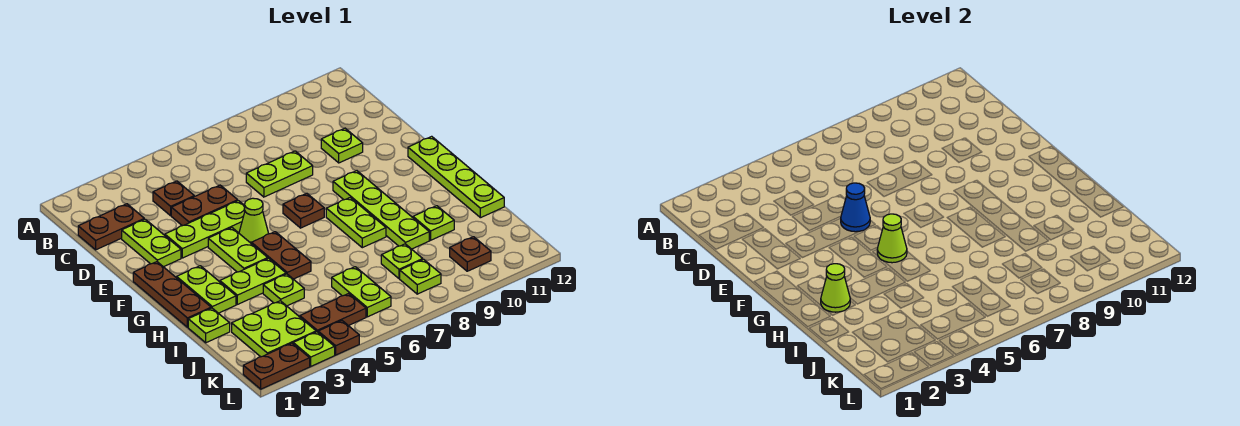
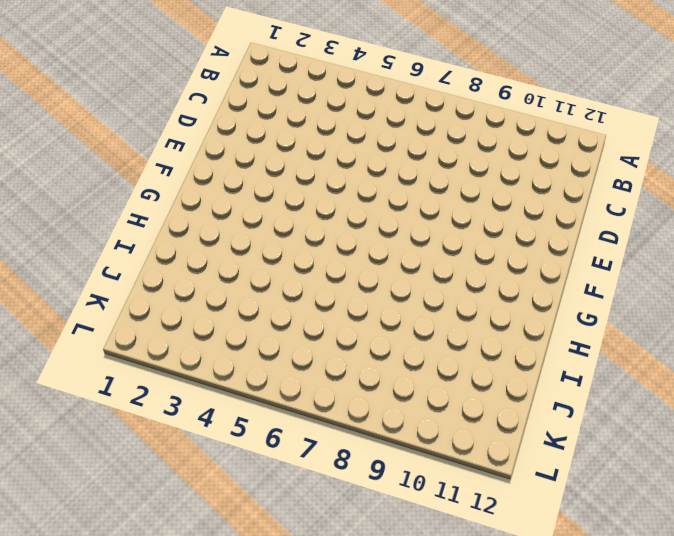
none -> brown 1x2 plate [78,204,144,250]
none -> brown 1x1 plate [153,181,194,216]
none -> lime 1x2 plate [122,219,181,267]
none -> brown 1x2 plate [171,185,238,226]

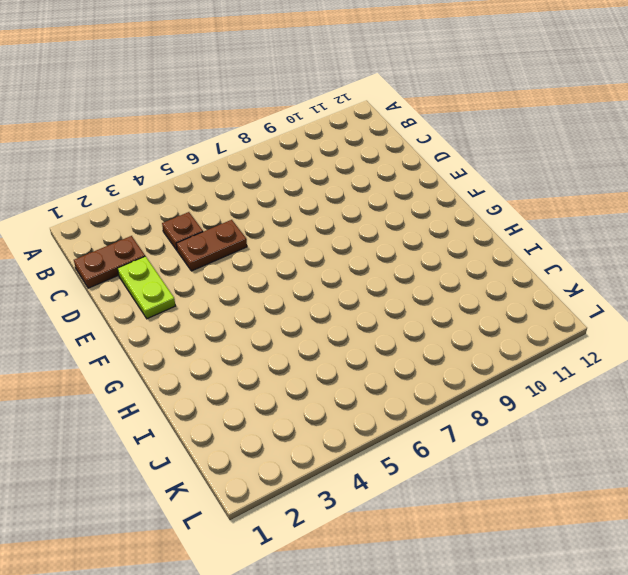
none -> lime 1x2 plate [246,151,313,197]
none -> lime 1x1 plate [321,128,363,163]
none -> lime 1x3 plate [165,201,245,258]
none -> brown 1x3 plate [133,262,211,327]

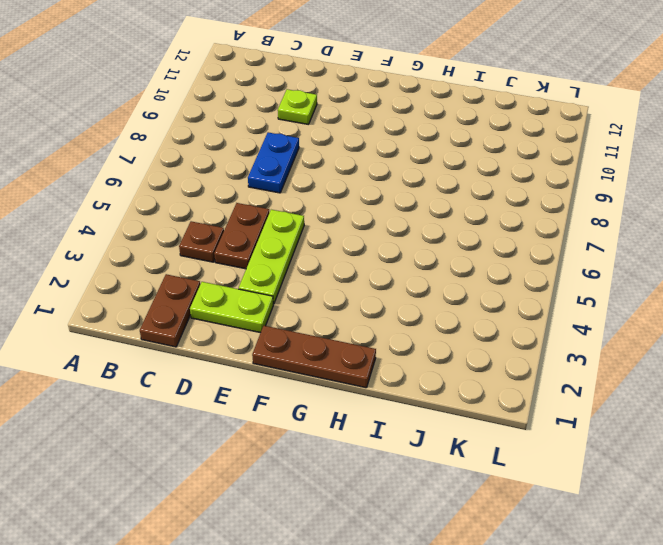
blue 1x2 plate [248,132,299,193] -> lime 1x2 plate [246,151,313,197]
none -> lime 1x2 plate [208,228,268,272]
none -> lime 1x1 cone [239,198,268,243]
none -> brown 1x1 plate [283,193,324,228]
none -> lime 1x4 plate [333,171,429,249]

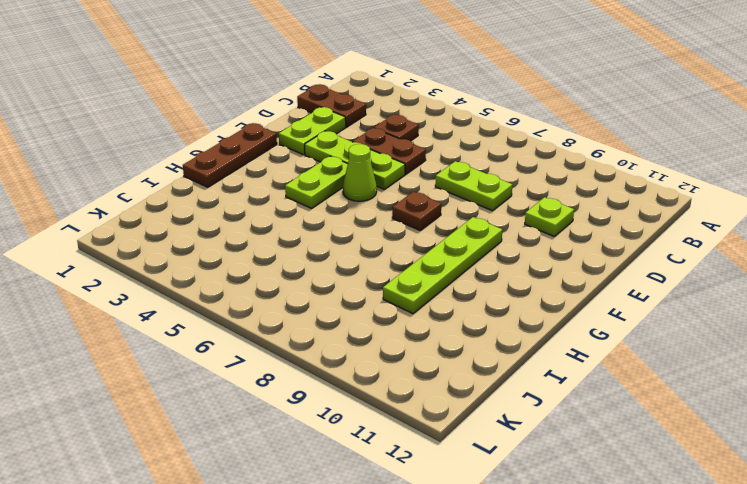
none -> lime 1x4 plate [408,136,504,218]
none -> lime 1x2 plate [177,266,236,313]
none -> brown 1x2 plate [251,232,311,279]
none -> lime 1x2 plate [326,198,386,248]

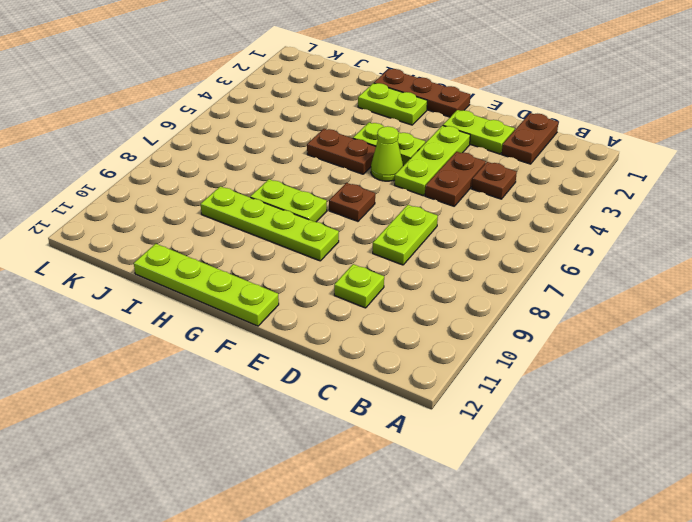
none -> lime 1x2 plate [220,258,286,304]
none -> lime 1x1 plate [188,308,230,343]
none -> lime 1x1 plate [263,274,304,306]
none -> lime 1x1 plate [413,206,454,240]

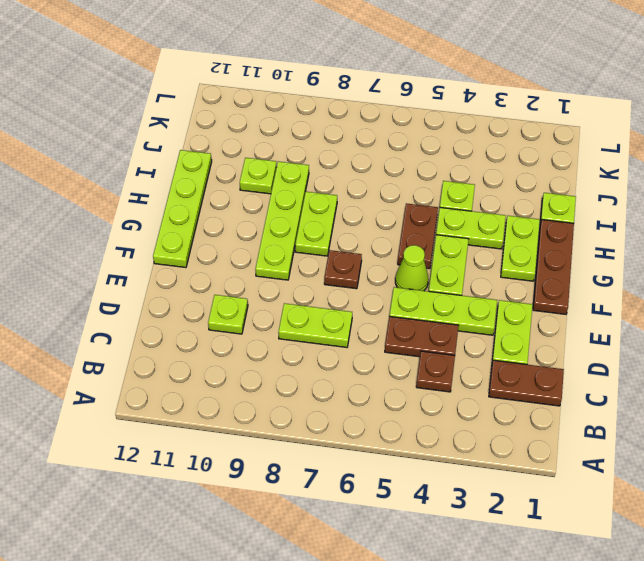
none -> lime 2x2 plate [232,301,316,357]
none -> lime 1x2 plate [332,267,391,317]
none -> lime 1x1 plate [381,244,423,279]
none -> brown 1x2 plate [300,294,366,332]

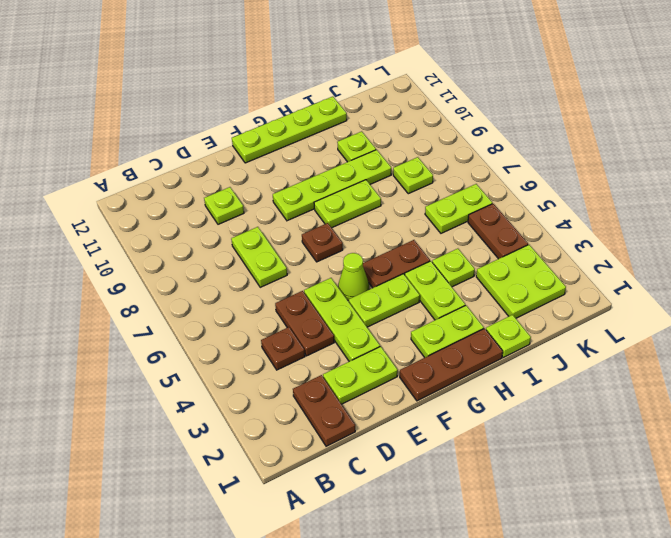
none -> lime 1x1 plate [400,259,441,294]
none -> brown 1x1 plate [450,237,491,271]
none -> brown 1x2 plate [243,343,310,389]
none -> lime 1x1 plate [293,332,335,366]

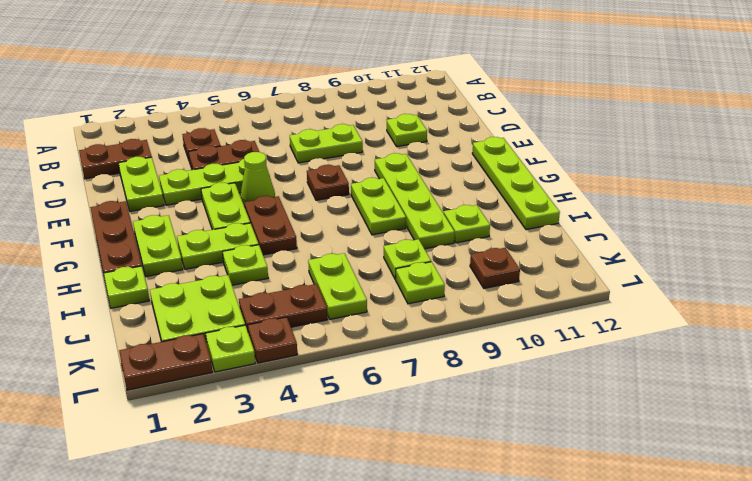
none -> blue 1x1 cone [841,183,870,232]
none -> lime 1x1 cone [877,214,907,263]
none -> lime 1x1 cone [821,264,850,312]

